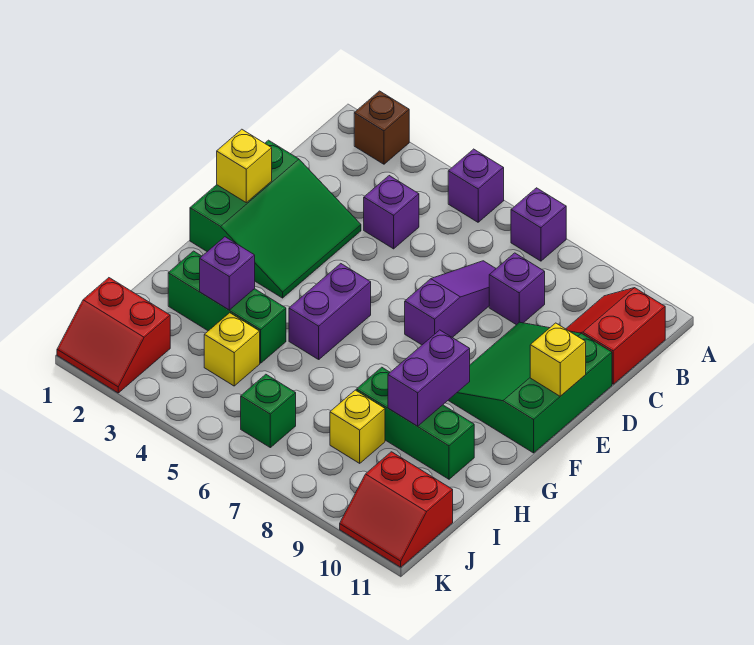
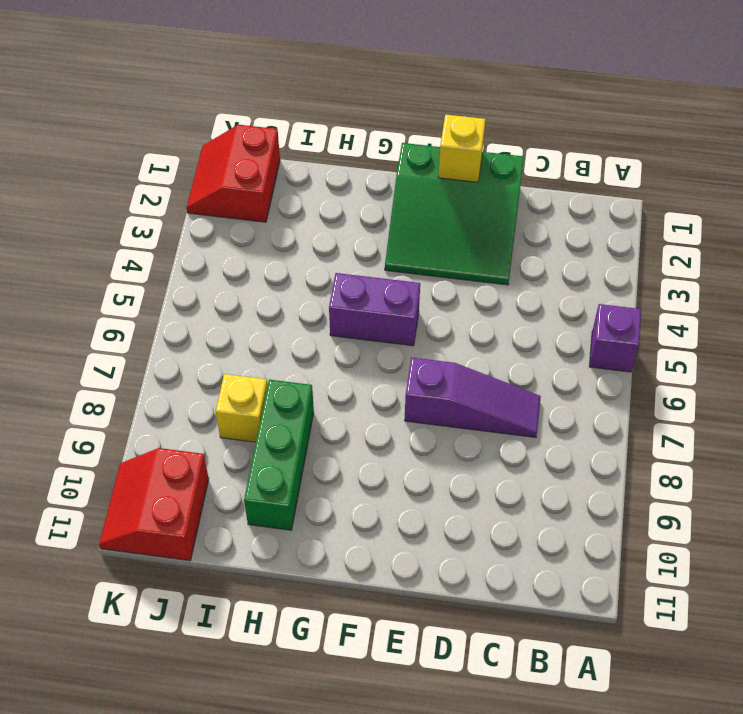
none -> brown 1x1 brick [354,91,409,164]
none -> purple 1x1 brick [511,188,566,261]
none -> red 2x2 slope [566,288,665,384]

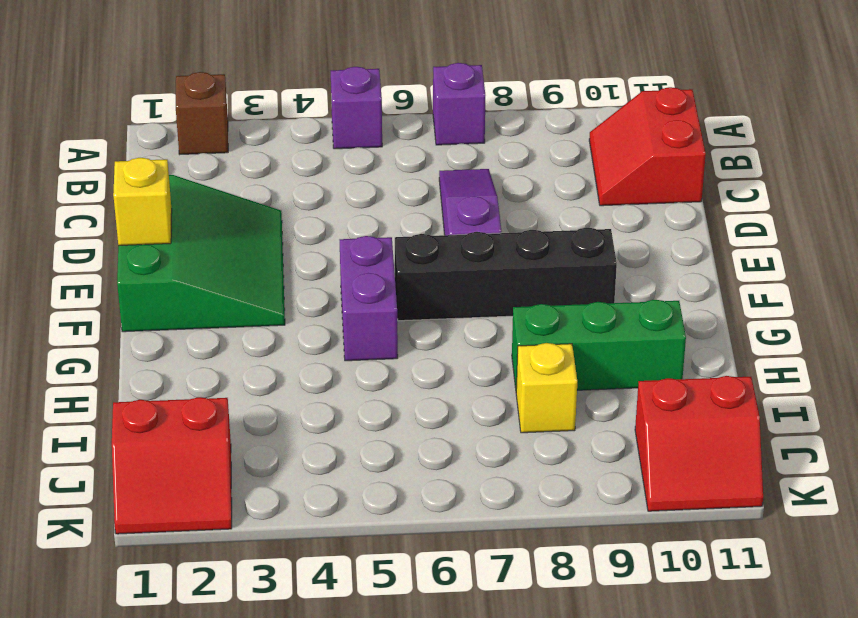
black 1x4 brick [395,227,617,321] -> green 3x3 slope [448,322,612,453]
none -> purple 1x1 brick [364,176,419,249]
none -> purple 1x1 brick [489,253,545,325]
none -> green 1x3 brick [168,251,286,363]

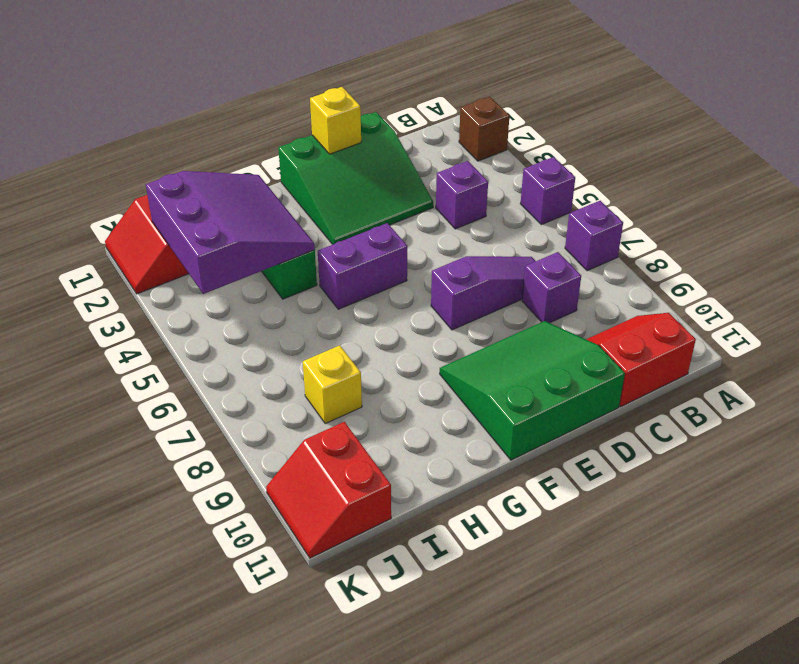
purple 3x3 slope [146,171,315,294] -> purple 1x1 brick [200,237,255,310]
none -> green 1x3 brick [356,367,474,479]
none -> yellow 1x1 brick [204,313,260,386]
none -> green 1x1 brick [241,374,296,448]

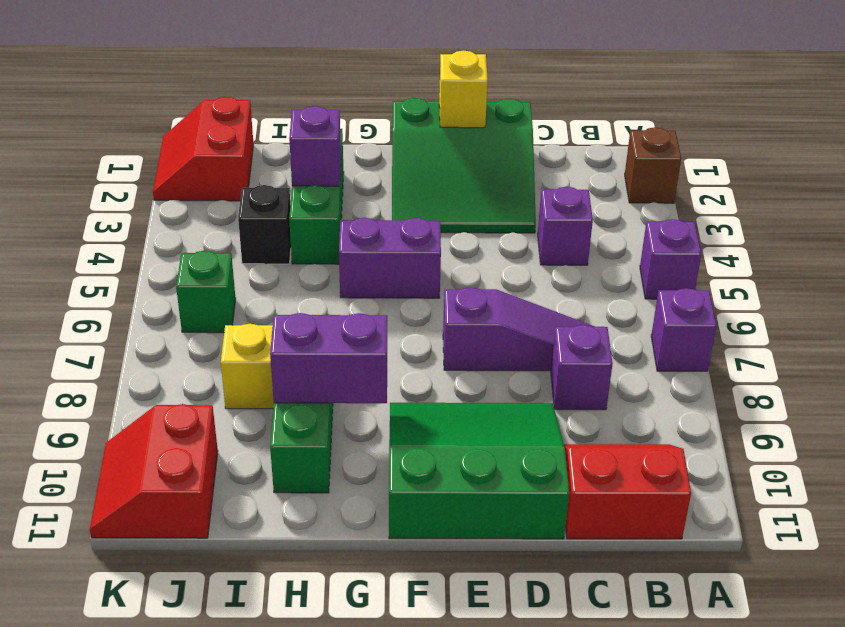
black 1x1 brick [238,185,291,264] -> yellow 1x1 brick [204,313,260,386]
none -> yellow 1x1 brick [530,323,586,396]

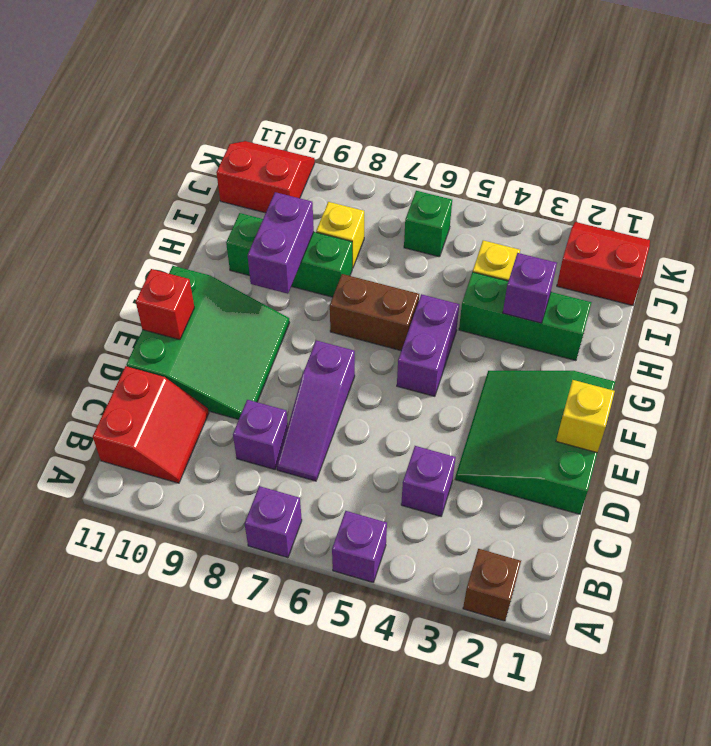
red 1x1 brick [136,269,194,340] -> yellow 1x1 brick [530,323,586,396]
brown 1x2 brick [330,274,419,351] -> none

